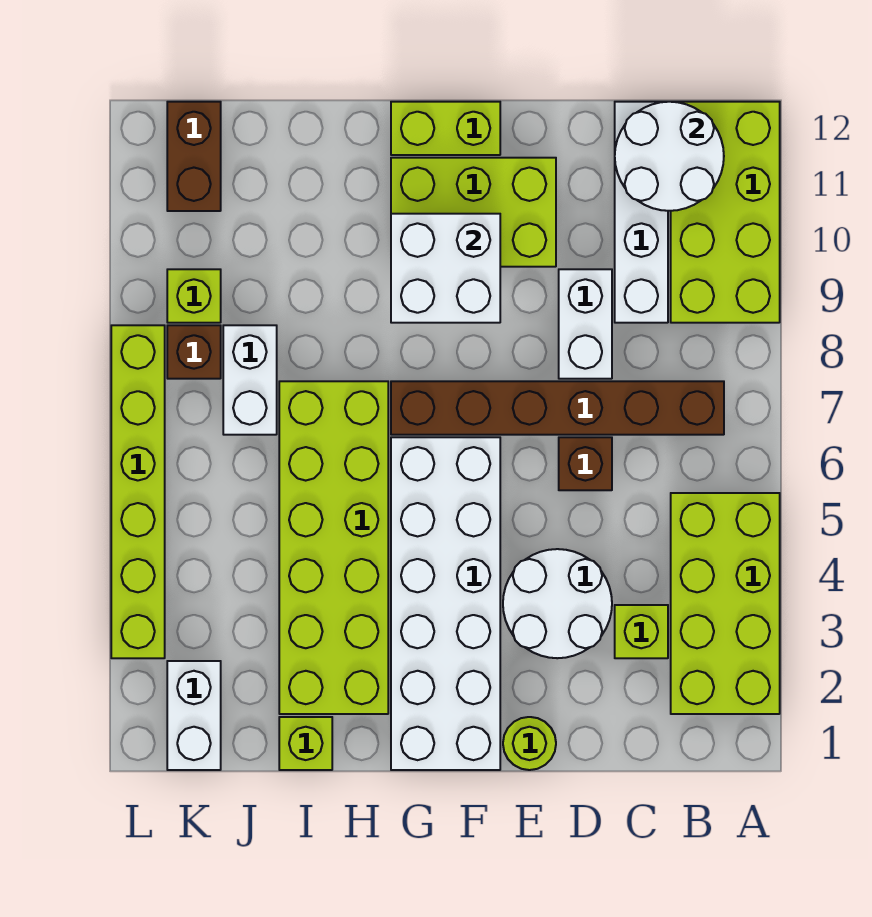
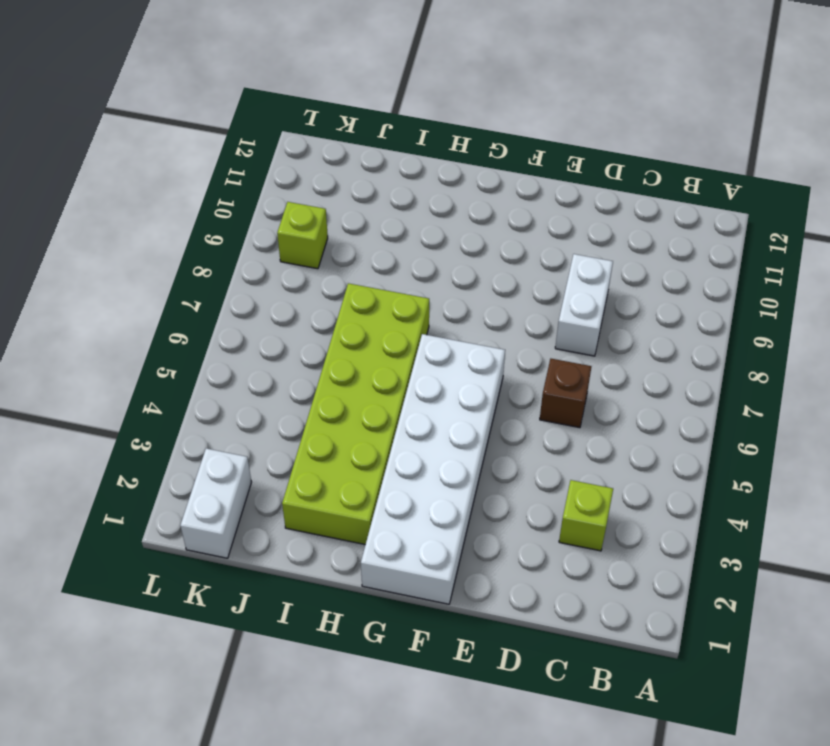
none -> lime 2x4 brick [671,493,780,714]
none -> lime 2x4 brick [671,102,780,323]
none -> brown 1x6 brick [391,381,724,435]

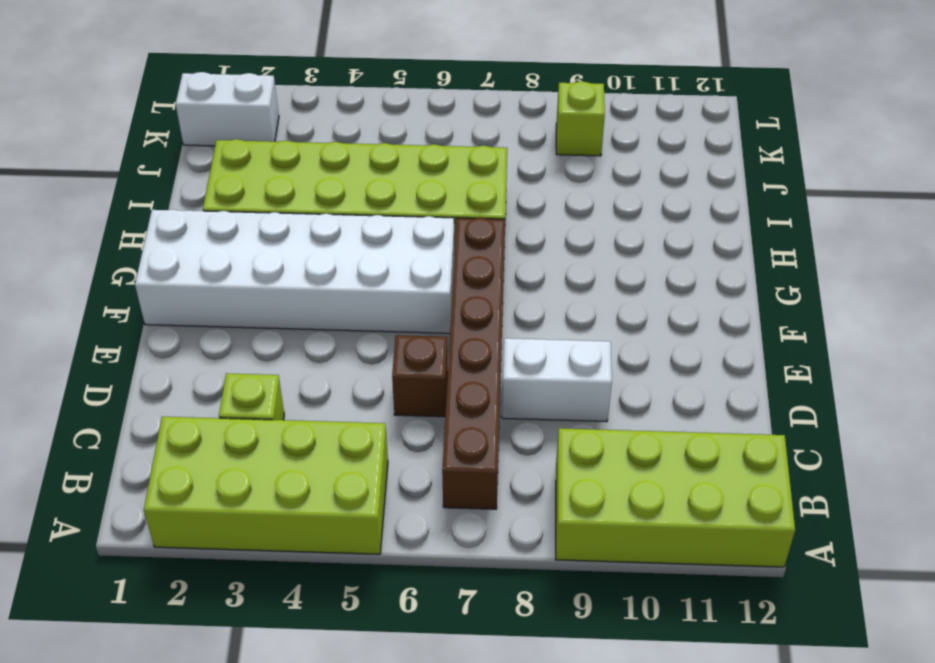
none -> white 1x4 brick [615,102,668,323]
none -> white 2x2 round brick [503,549,612,658]
none -> lime 1x1 round brick [503,717,556,770]

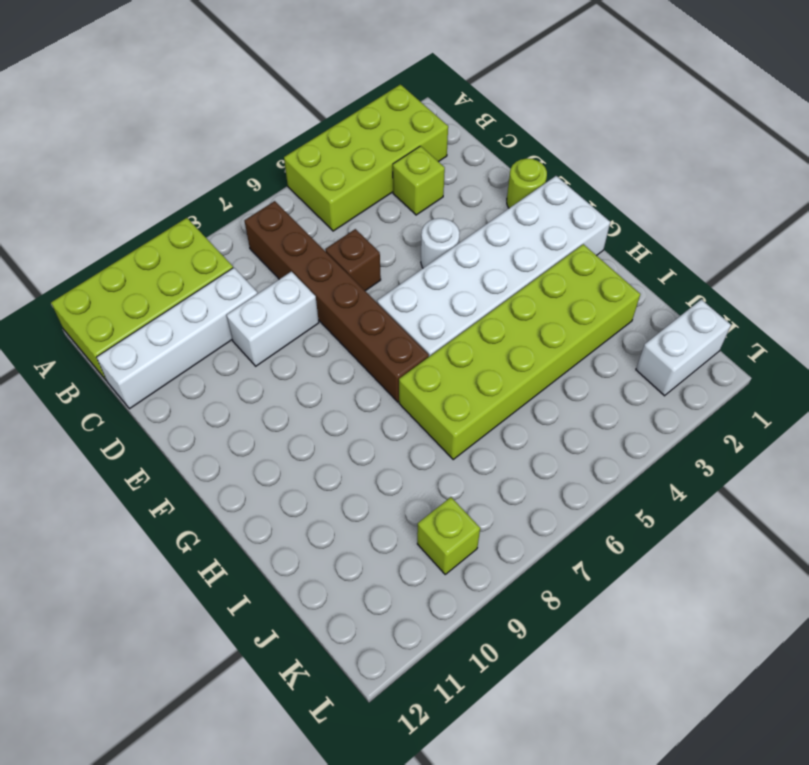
white 1x1 round brick [421,218,460,268] -> white 2x2 round brick [503,549,612,658]
none -> lime 2x3 brick [391,158,556,267]
none -> lime 1x2 brick [391,102,500,155]
none -> lime 1x1 brick [279,717,332,770]

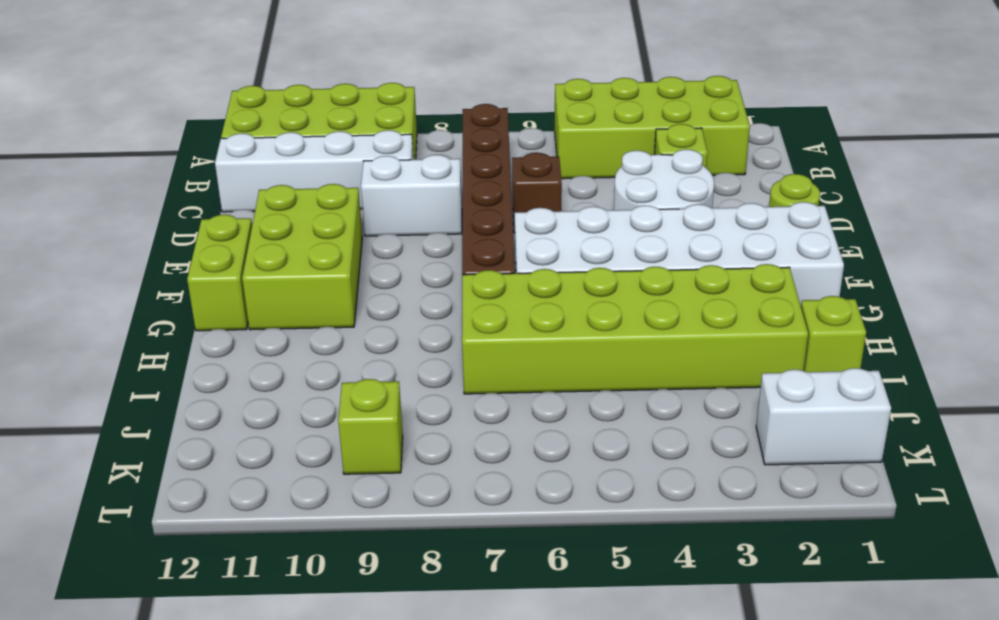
none -> white 1x2 brick [223,325,277,435]
none -> brown 1x1 brick [167,325,221,379]
none -> brown 1x2 brick [167,102,221,211]

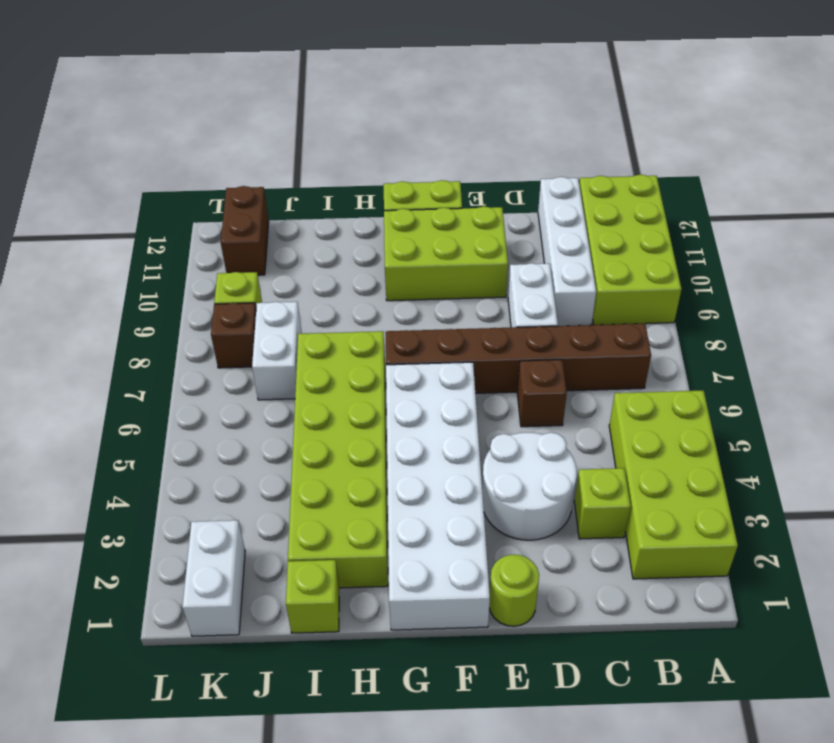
none -> lime 1x6 brick [111,325,165,658]
none -> white 2x2 round brick [615,102,724,211]
none -> white 2x2 brick [391,214,500,323]

